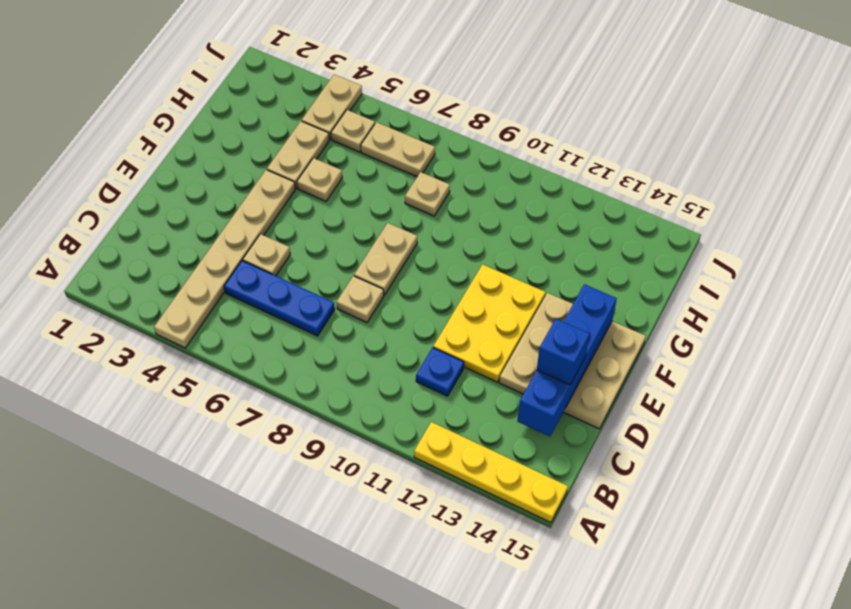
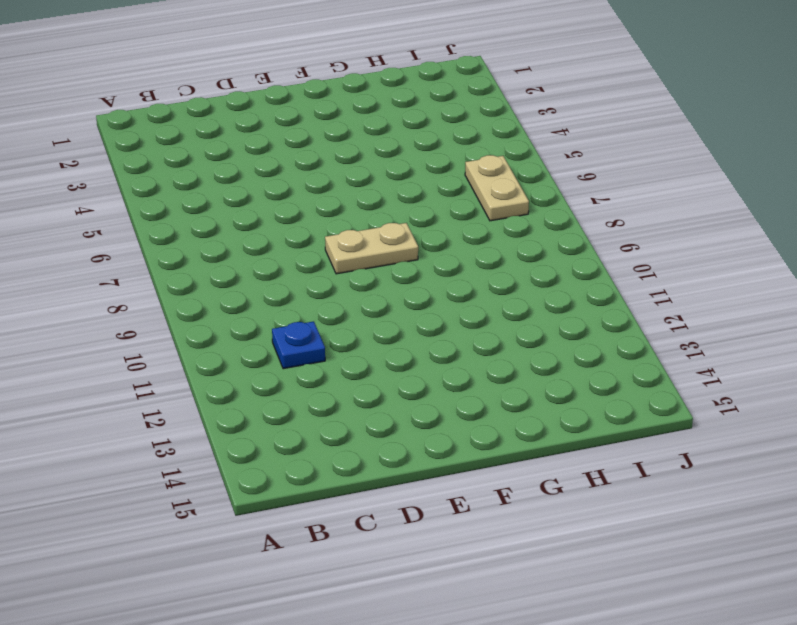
none -> tan 1x6 plate [154,170,295,348]
none -> yellow 1x4 plate [414,422,568,522]
none -> blue 1x3 plate [224,261,335,336]

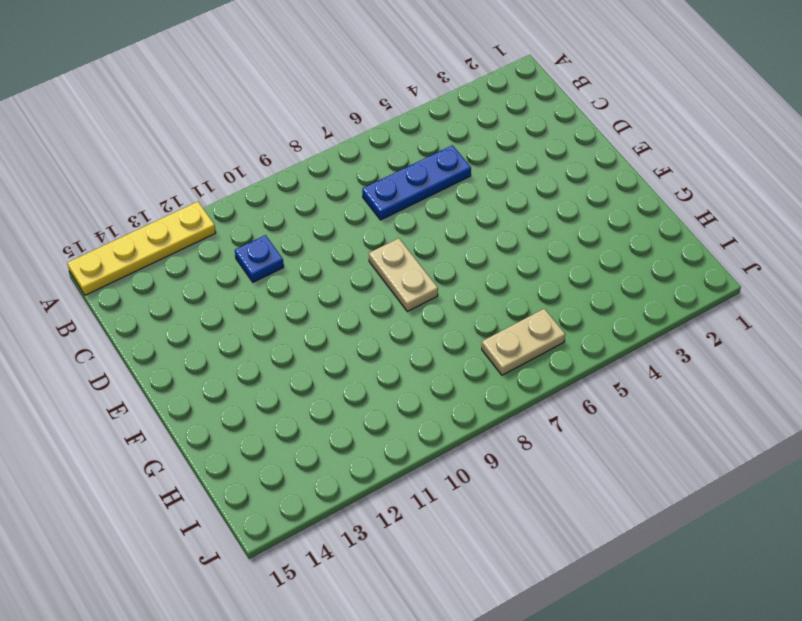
none -> tan 1x6 plate [154,170,295,348]
none -> tan 1x1 plate [243,234,290,276]
none -> tan 1x1 plate [336,276,384,322]

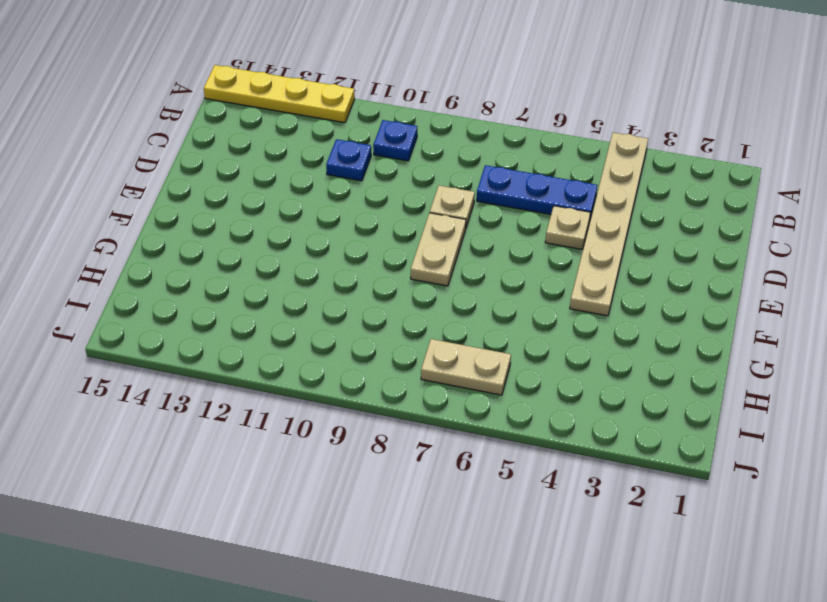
blue 1x1 plate [373,120,417,161] -> none
none -> yellow 2x3 plate [433,264,546,382]
none -> tan 3x3 plate [499,293,646,429]
none -> tan 1x2 plate [267,121,329,188]

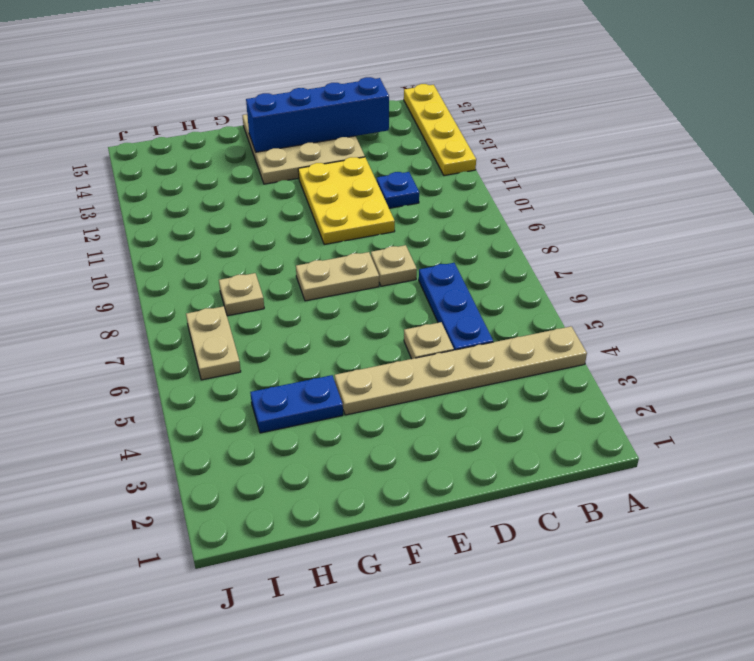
yellow 2x3 plate [298,157,395,245] -> yellow 2x3 plate turned to [433,264,546,382]
blue 1x2 plate [250,375,343,433] -> tan 1x2 plate [267,121,329,188]
none -> tan 1x1 plate [297,158,342,201]
none -> tan 1x2 plate [302,74,362,139]
none -> tan 1x1 plate [331,110,375,152]

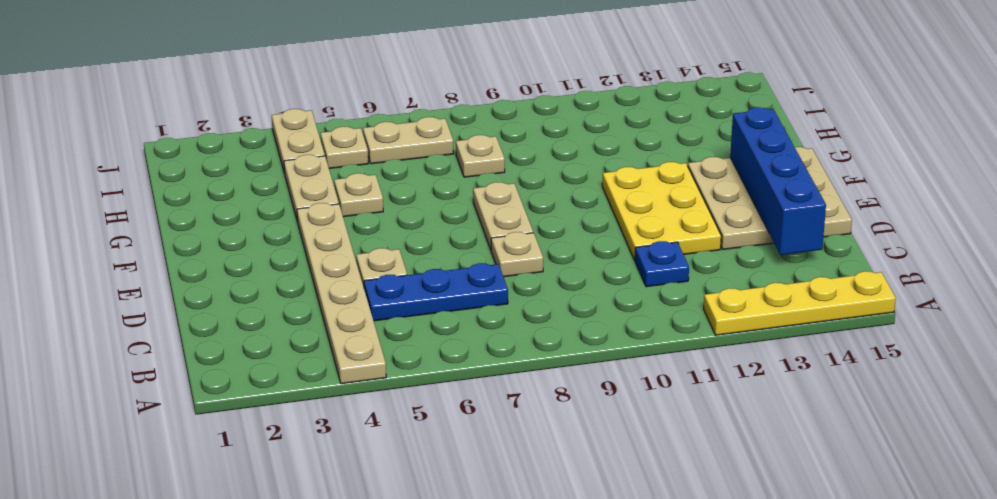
none -> blue 1x1 brick [537,319,590,385]

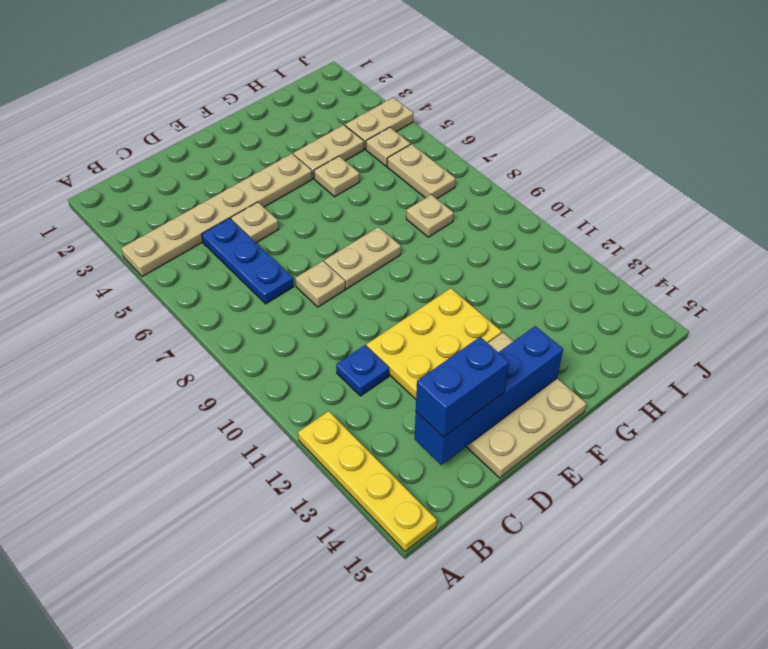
blue 1x2 brick [416,337,509,437] -> blue 1x1 brick [537,319,590,385]

